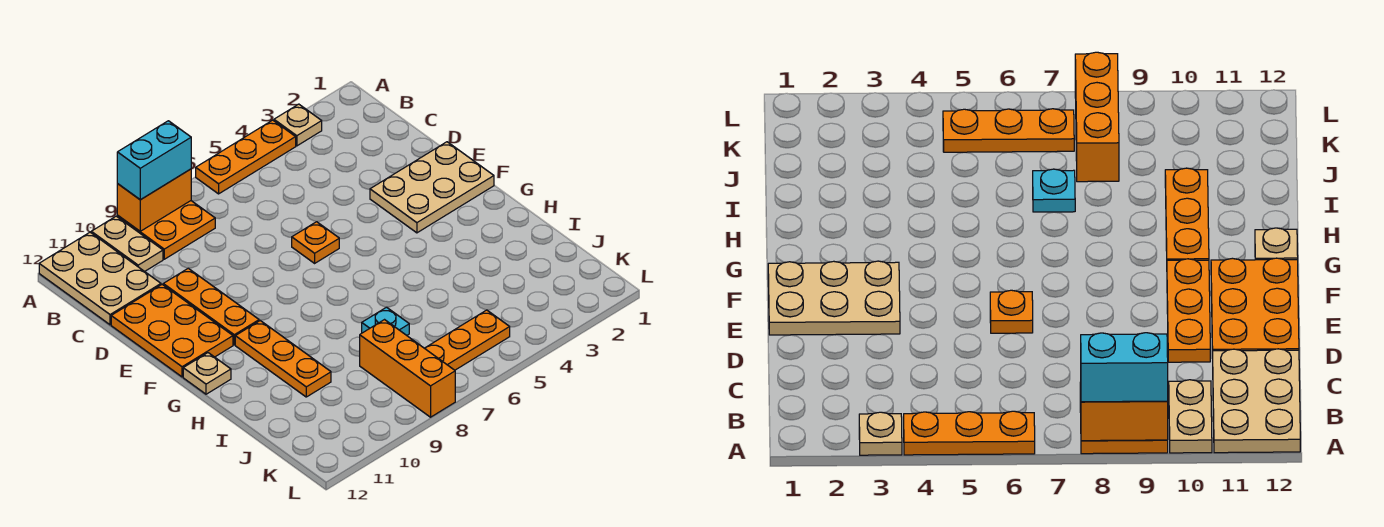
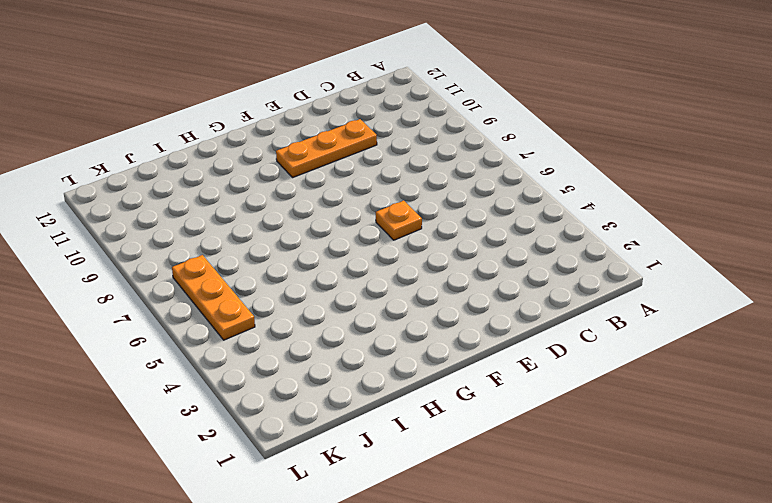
none -> tan 1x1 plate [274,104,322,146]
none -> orange 1x3 plate [196,120,296,194]
none -> orange 2x2 plate [117,201,215,259]

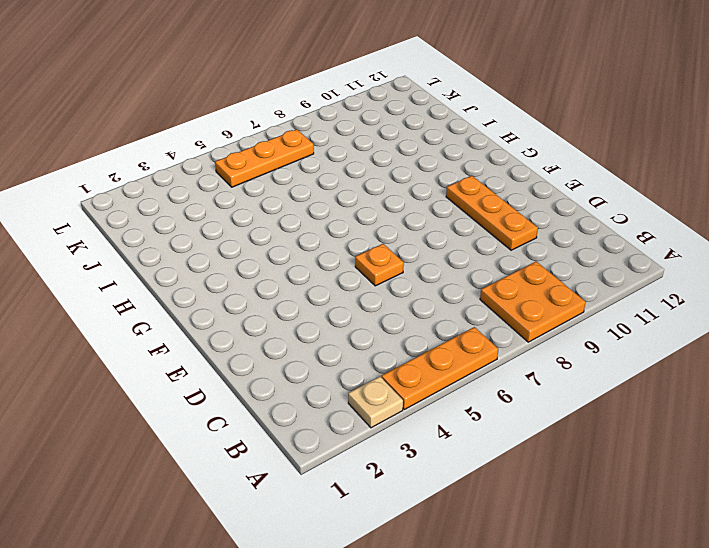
none -> tan 1x2 plate [91,216,163,271]
none -> tan 2x3 plate [39,232,161,325]
none -> orange 2x3 plate [111,285,233,377]

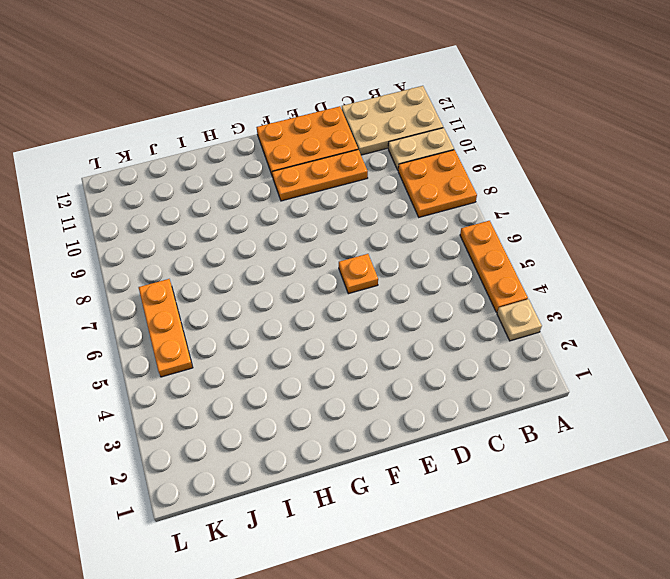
none -> tan 2x3 plate [370,142,494,233]
none -> orange 1x3 plate [235,321,331,397]
none -> tan 1x1 plate [183,353,231,394]

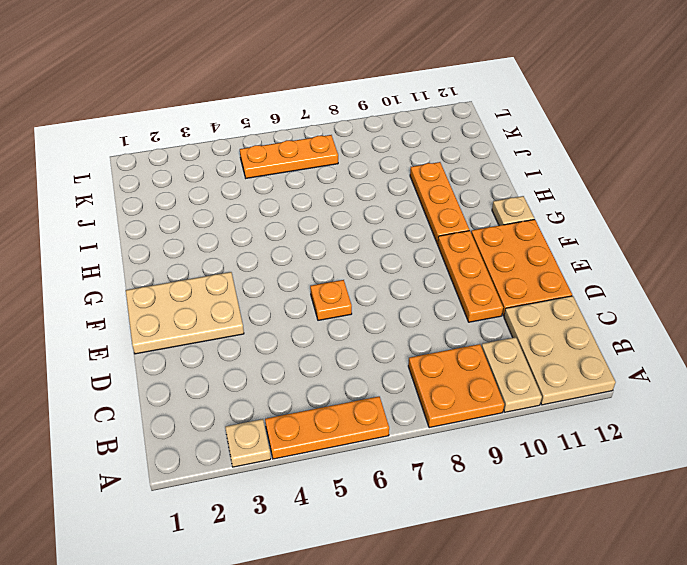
none -> cyan 1x1 plate [362,307,409,335]
none -> orange 1x3 brick [360,320,455,417]
none -> orange 1x2 brick [117,169,191,231]

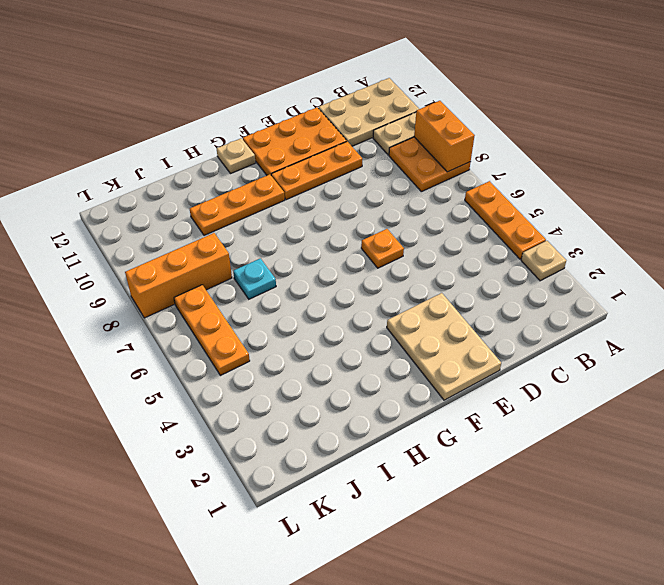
none -> cyan 1x2 brick [117,121,191,200]

